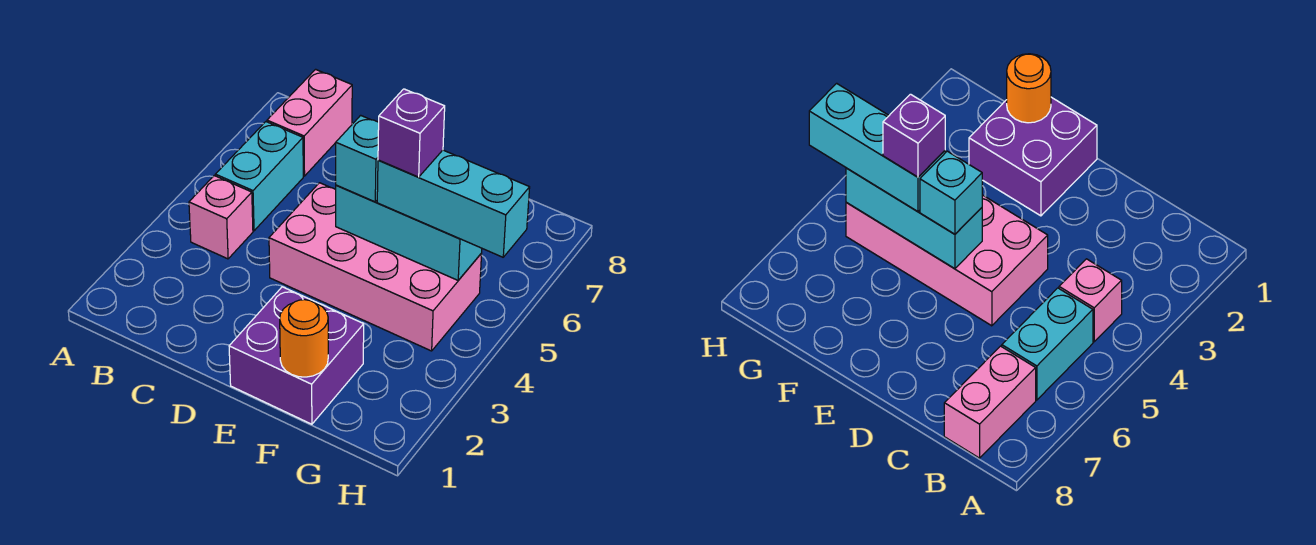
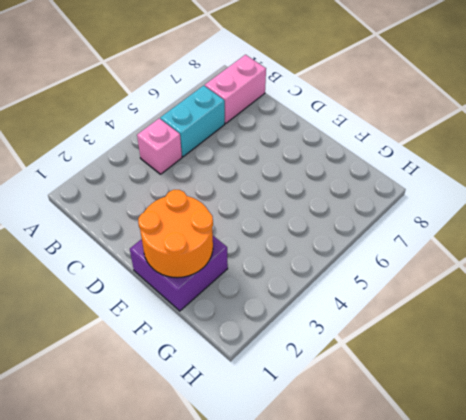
orange 2x2 round brick [138,190,213,278] -> orange 1x1 round brick [280,300,328,377]
none -> pink 2x4 brick [269,183,482,351]
none -> cyan 1x3 brick [336,185,482,280]

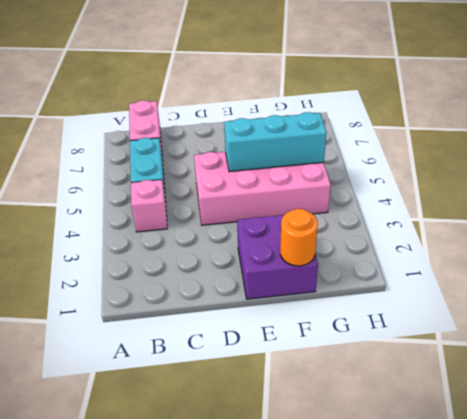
none -> cyan 1x1 brick [336,115,379,202]
none -> cyan 1x3 brick [377,150,530,257]

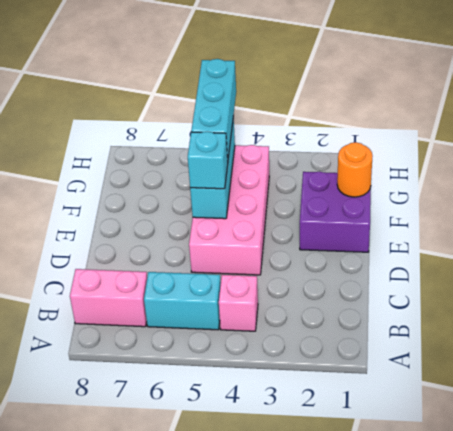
none -> purple 1x1 brick [378,89,445,177]

